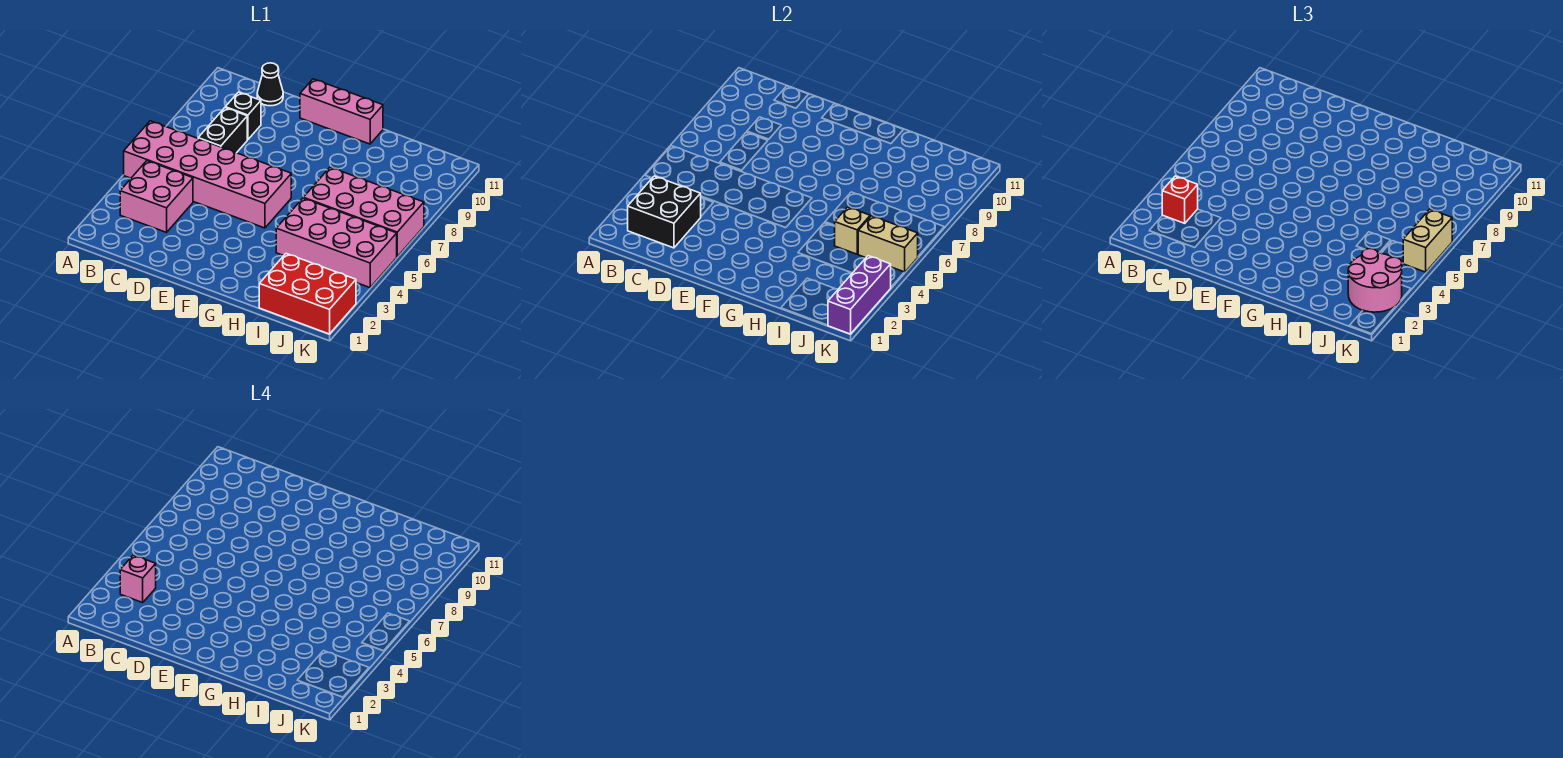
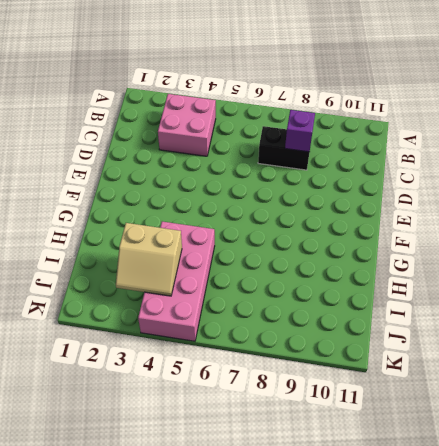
purple 1x1 brick [285,110,315,152] -> none
tan 2x2 slope [116,223,182,296] -> none
none -> pink 2x6 brick [124,121,291,228]
none -> black 1x1 brick [225,92,261,140]
none -> black 1x1 cone [257,63,283,106]

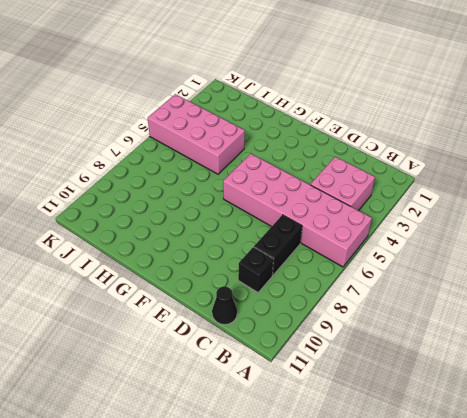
none -> pink 1x3 brick [300,79,383,144]
none -> pink 2x4 brick [303,167,424,256]
none -> red 2x3 brick [259,254,356,334]

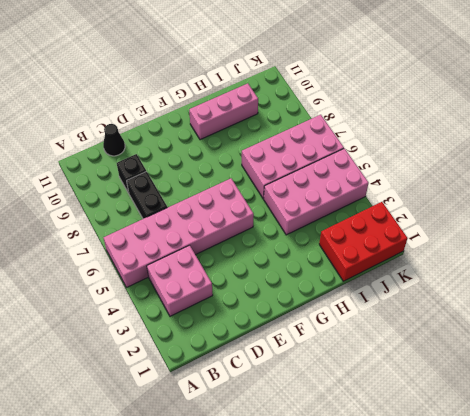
pink 1x3 brick [189,83,258,140] -> pink 1x3 brick moved to [300,79,383,144]
none -> black 2x2 brick [628,176,701,248]
none -> tan 1x1 brick [835,207,870,254]
none -> tan 1x2 brick [858,216,918,272]

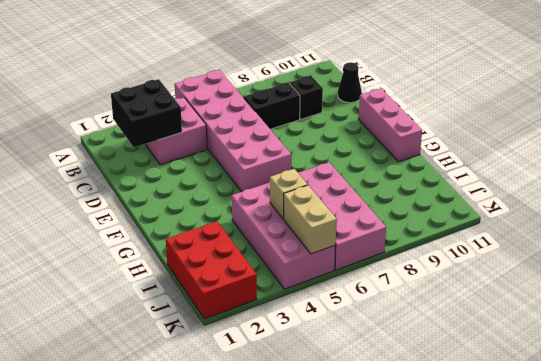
none -> purple 1x3 brick [828,256,891,334]
none -> red 1x1 brick [1162,176,1198,223]
none -> pink 2x2 round brick [1348,249,1402,312]

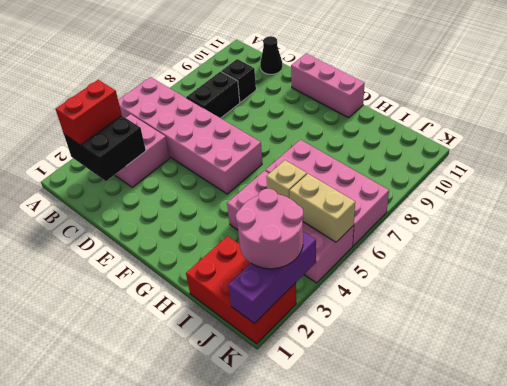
red 1x2 brick [56,80,122,145] -> red 1x1 brick [1162,176,1198,223]
none -> tan 1x2 brick [1403,209,1452,272]
none -> pink 1x1 brick [120,555,156,603]

